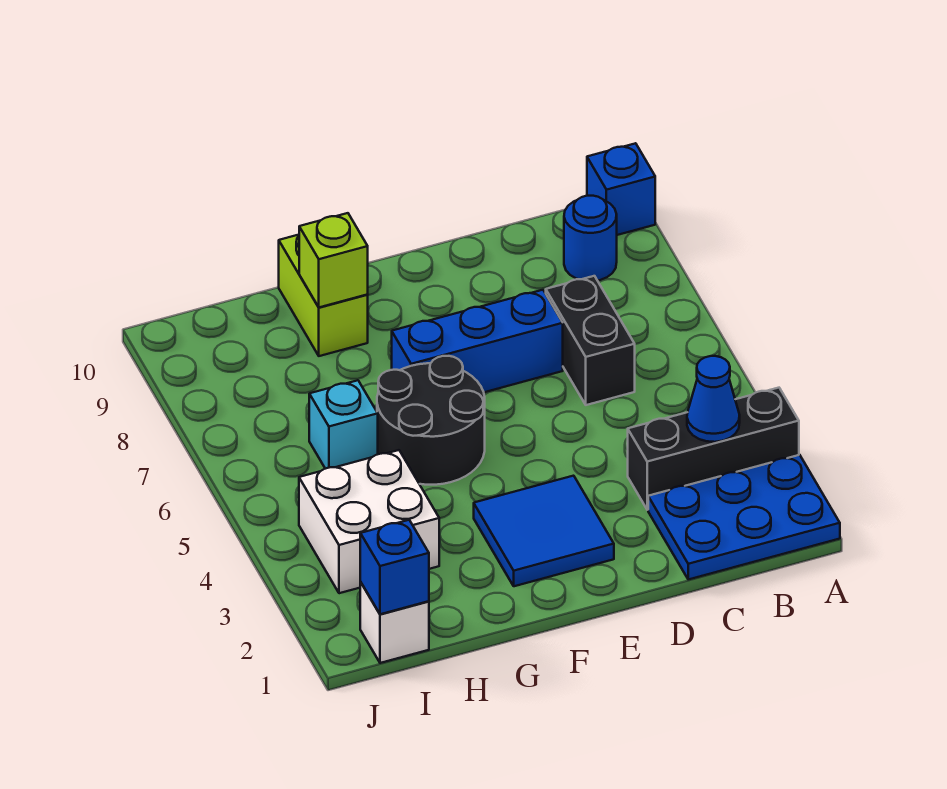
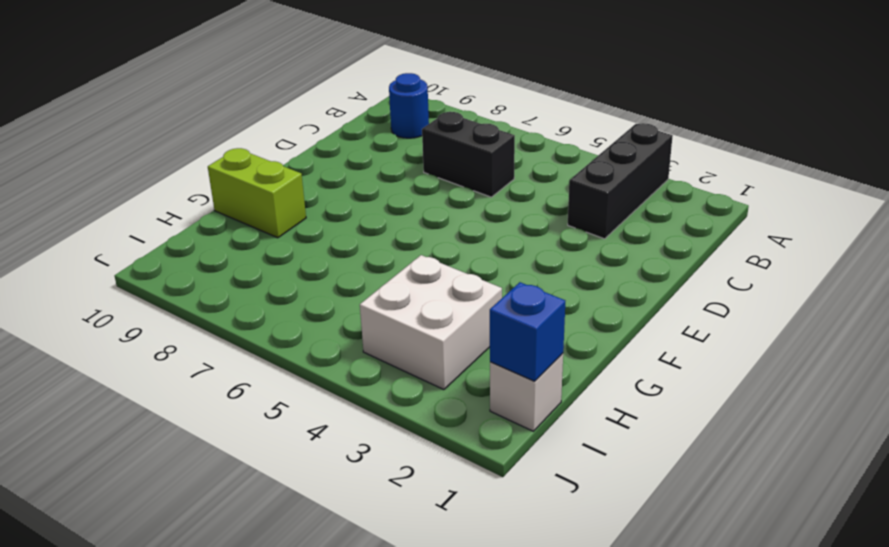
none -> blue 2x3 plate [648,455,840,579]
none -> blue 1x1 brick [587,143,655,235]
none -> blue 1x3 brick [392,290,563,392]

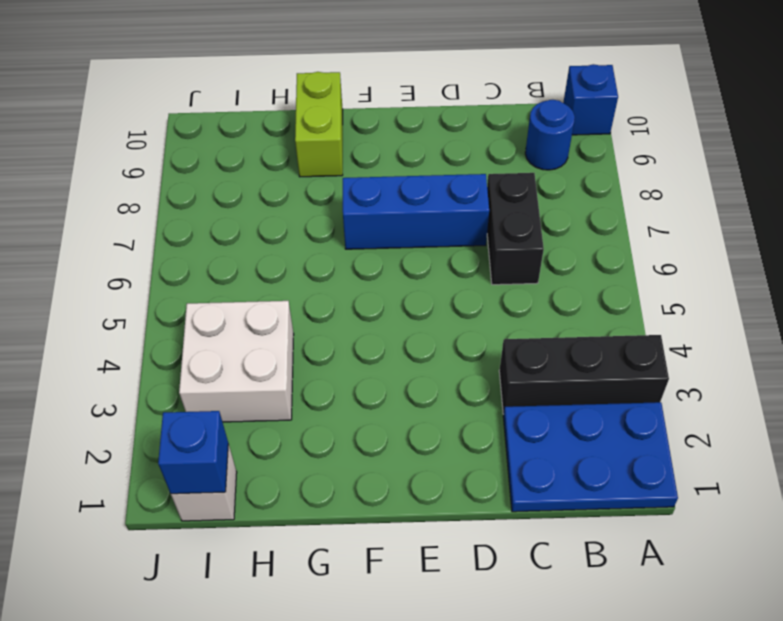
none -> blue 2x2 tile [474,476,614,586]
none -> black 2x2 round brick [377,356,485,485]
none -> cyan 1x1 brick [309,380,378,469]

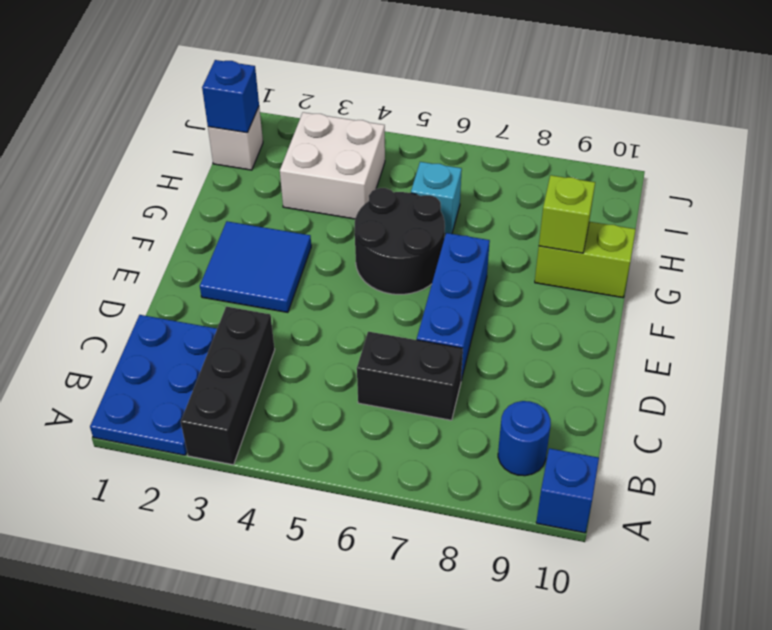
none -> blue 1x1 cone [687,356,740,442]

